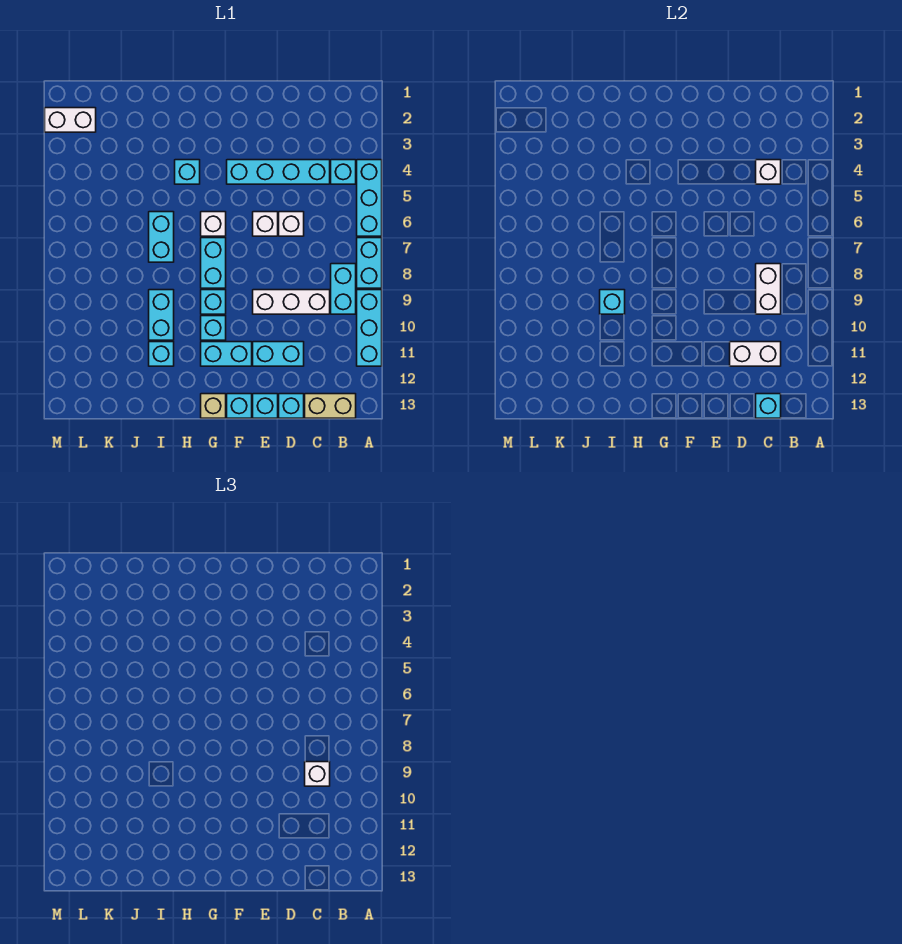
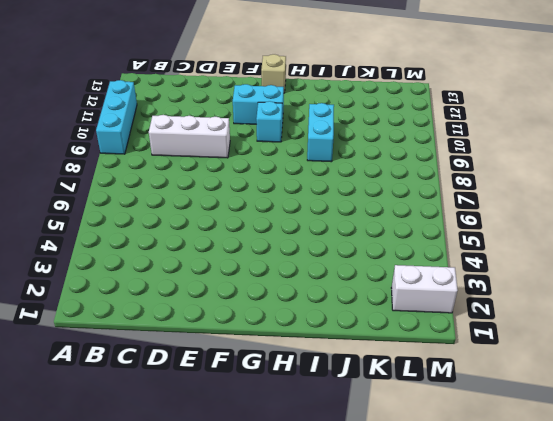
none -> cyan 1x3 brick [357,160,382,236]
none -> cyan 1x2 brick [357,238,382,288]
none -> cyan 1x1 brick [331,160,356,184]
none -> cyan 1x2 brick [331,264,356,314]

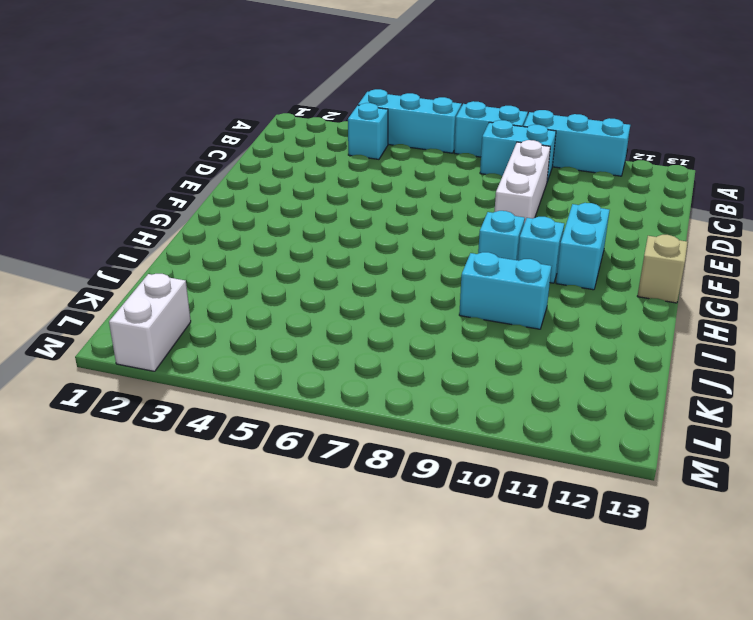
none -> tan 1x2 brick [305,394,356,418]
none -> cyan 1x4 brick [227,160,330,184]
none -> white 1x1 brick [279,212,304,236]
none -> cyan 1x2 brick [253,342,304,366]

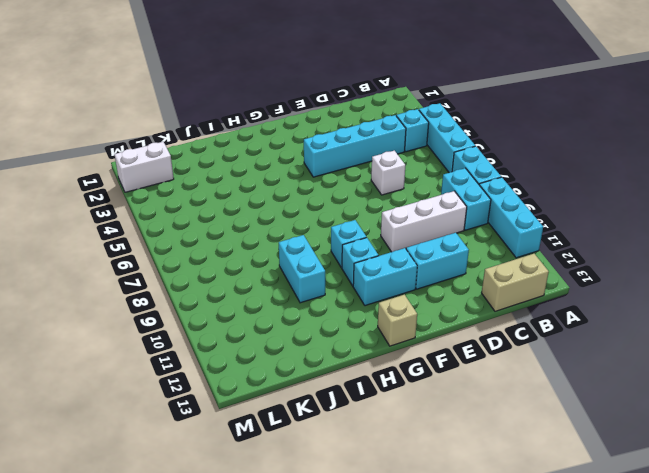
none -> cyan 1x1 brick [279,394,304,418]
none -> white 1x1 brick [253,212,278,236]
none -> cyan 1x1 brick [253,394,278,418]
none -> cyan 1x1 brick [227,394,252,418]

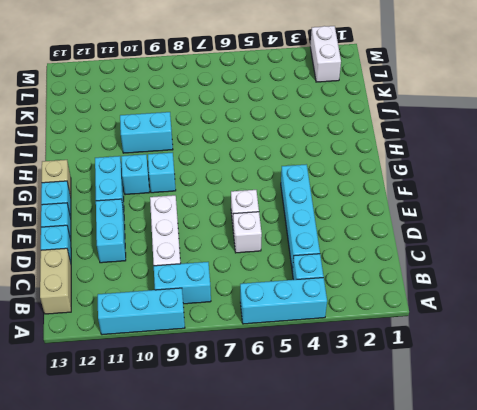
none -> cyan 1x2 brick [357,238,382,288]
none -> white 1x1 brick [201,212,226,236]
none -> cyan 1x2 brick [201,238,226,288]
none -> cyan 1x1 brick [175,160,200,184]

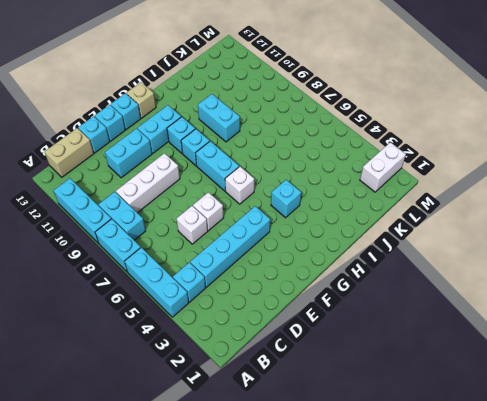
none -> cyan 1x2 brick [149,212,174,262]
none -> cyan 1x1 brick [149,342,174,366]
none -> white 1x1 brick [756,160,781,184]
none -> white 1x2 brick [756,264,781,314]

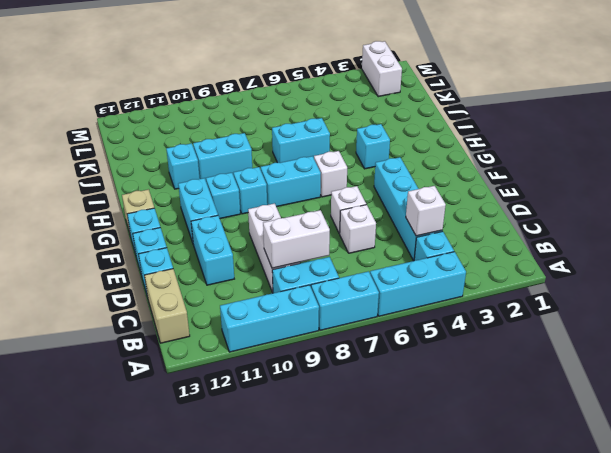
none -> white 1x2 brick [730,342,781,366]
none -> cyan 1x1 brick [756,394,781,418]
none -> cyan 1x1 brick [600,290,625,314]
none -> white 1x1 brick [305,762,330,786]

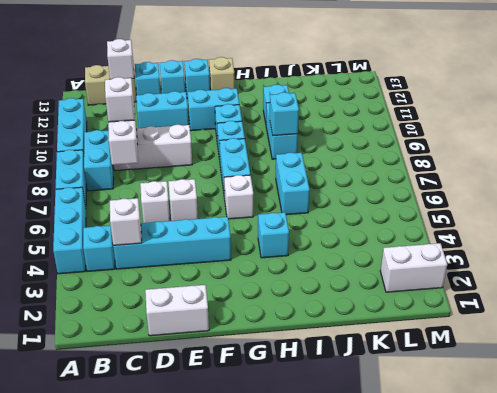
white 1x1 brick [107,39,134,79] -> cyan 1x1 brick [756,394,781,418]
white 1x2 brick [145,285,209,336] -> white 1x2 brick moved to [730,342,781,366]

